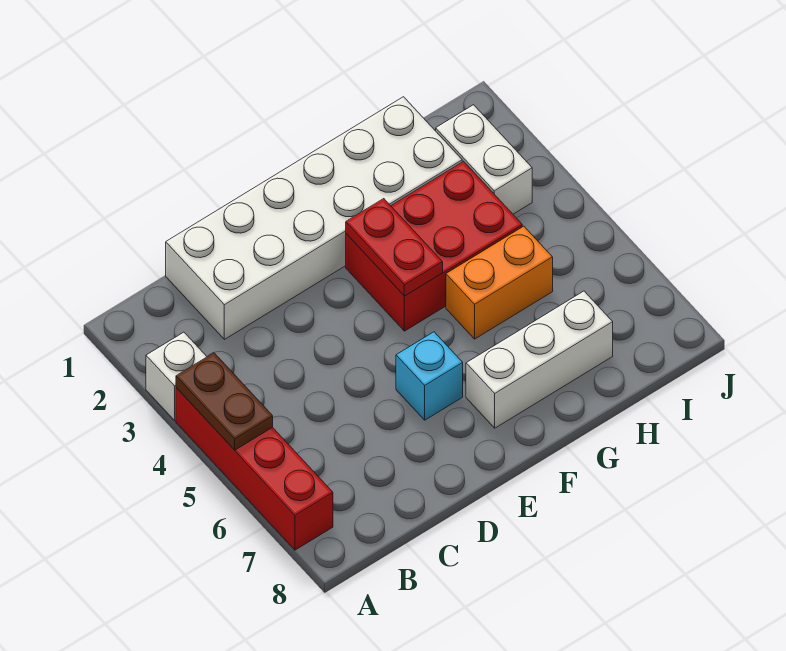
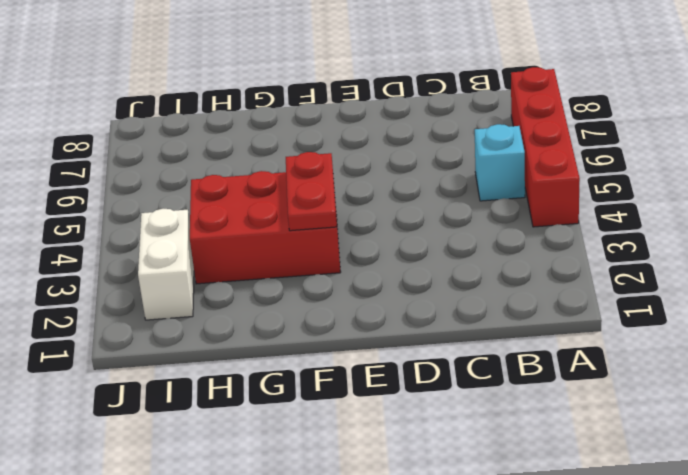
cyan 1x1 brick [475,124,525,201] -> cyan 1x1 brick moved to [396,332,463,420]
none -> white 1x1 brick [146,332,207,420]
none -> white 2x6 brick [166,97,462,339]

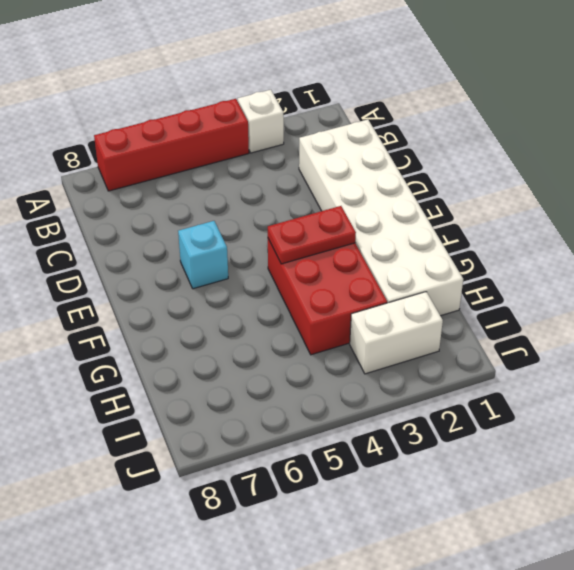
none -> white 1x3 brick [466,291,613,428]
none -> orange 1x2 brick [446,226,553,339]

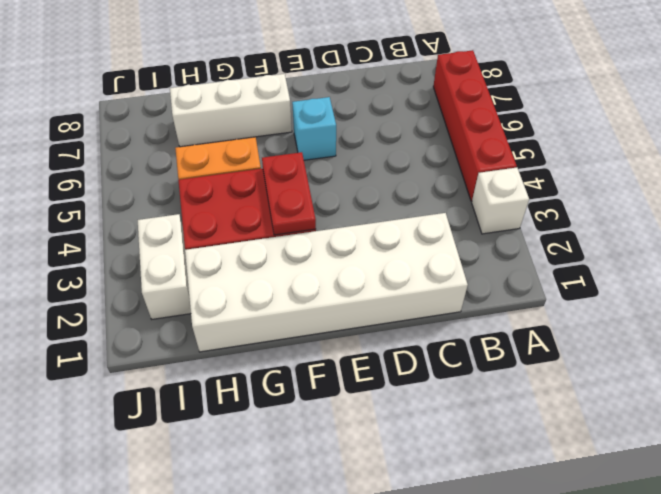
none -> brown 1x2 plate [176,353,273,450]

